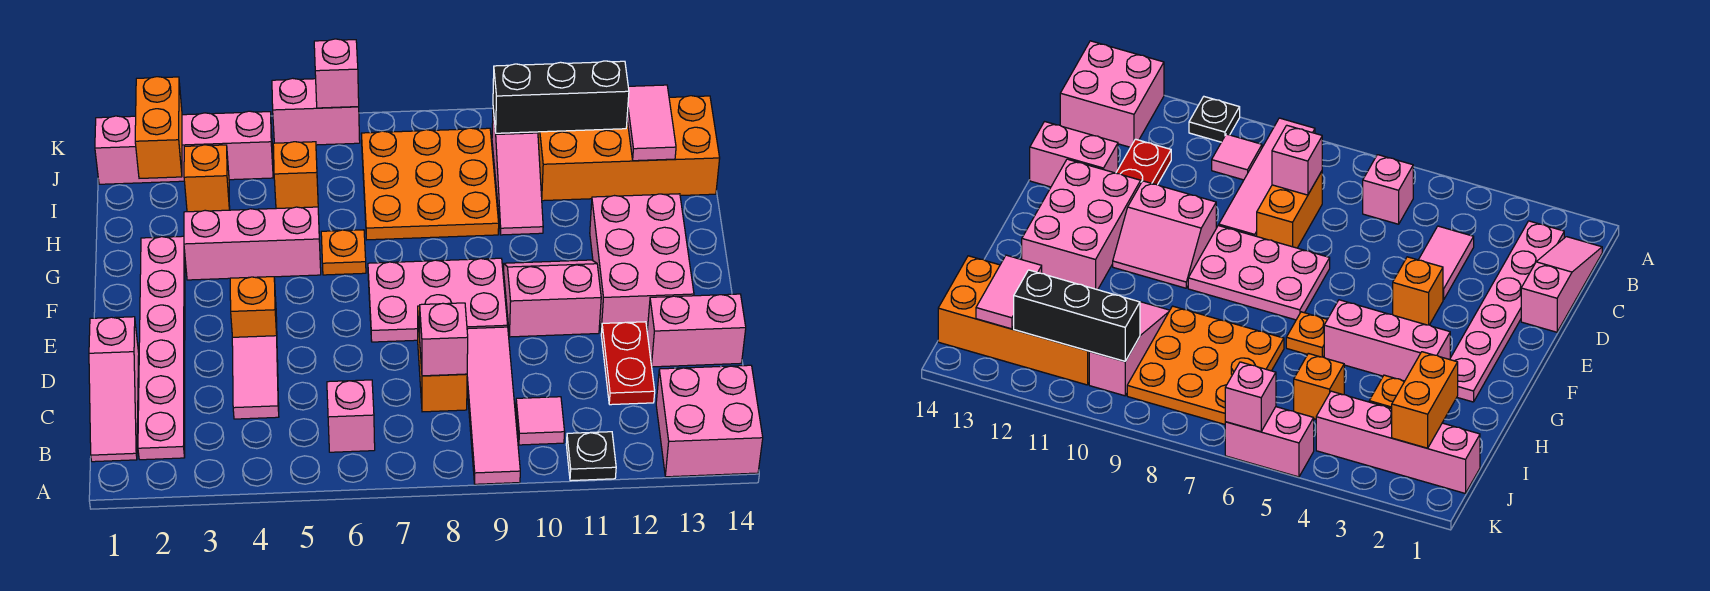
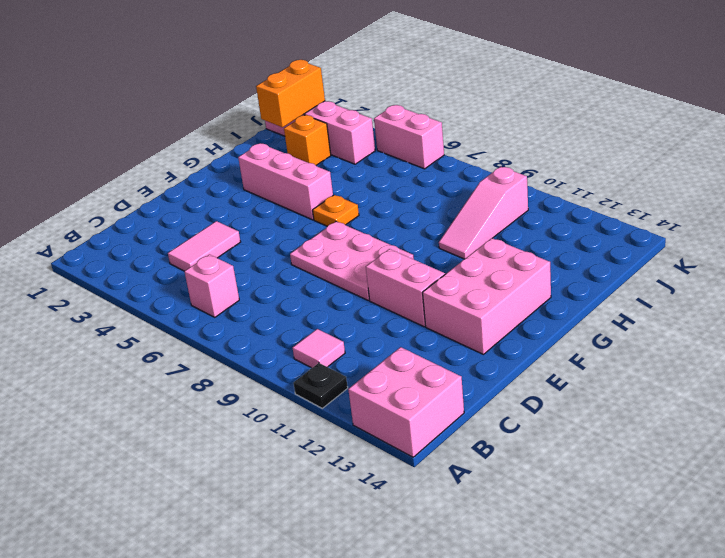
none -> pink 1x4 tile [467,327,520,484]
none -> pink 1x3 slope [89,317,139,462]
none -> pink 1x6 plate [138,236,185,460]

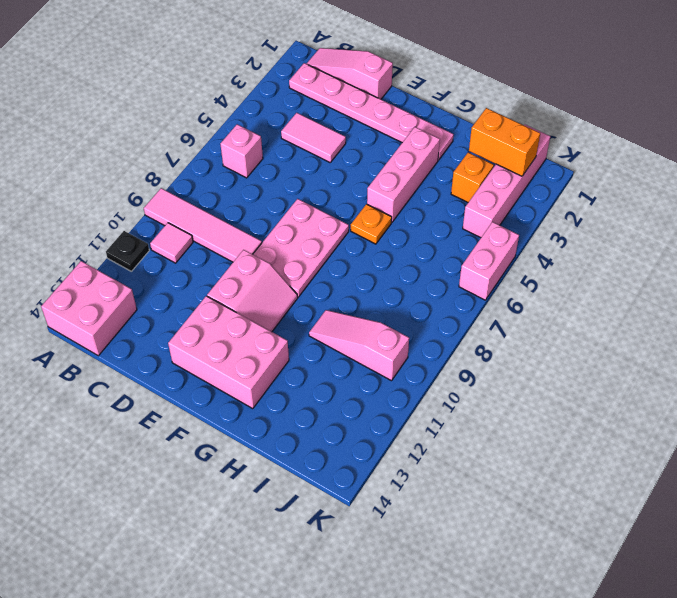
none -> orange 1x2 brick [418,306,467,412]
none -> red 1x2 plate [601,322,655,405]
none -> pink 1x2 brick [647,294,746,367]

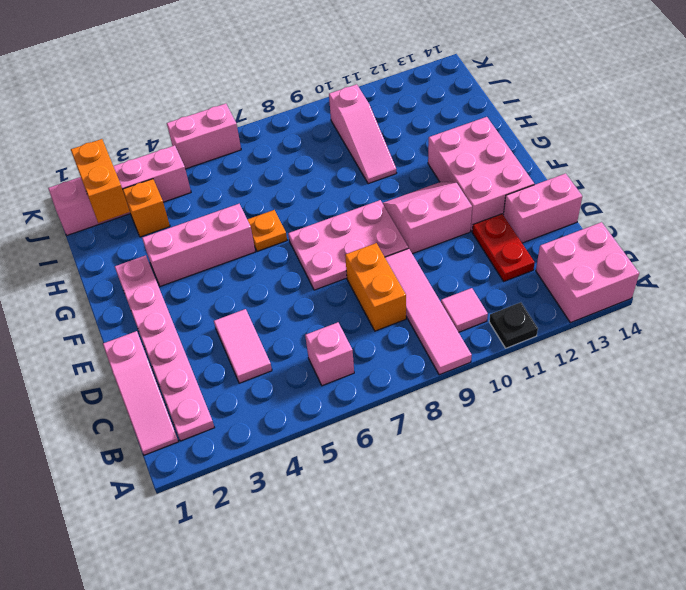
none -> orange 1x1 brick [230,277,277,337]
none -> orange 3x3 plate [361,128,499,240]
none -> orange 1x1 brick [273,142,318,209]

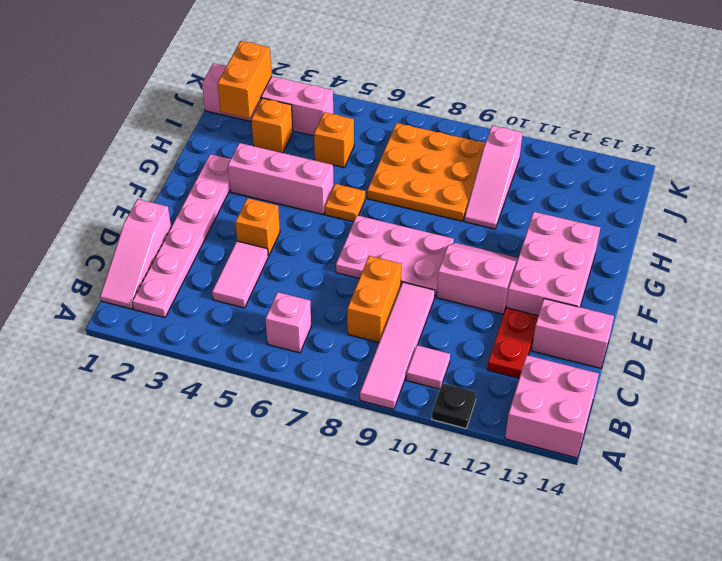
none -> orange 2x4 brick [538,96,720,201]
none -> pink 1x2 brick [272,78,360,145]
none -> pink 1x1 brick [420,303,468,376]

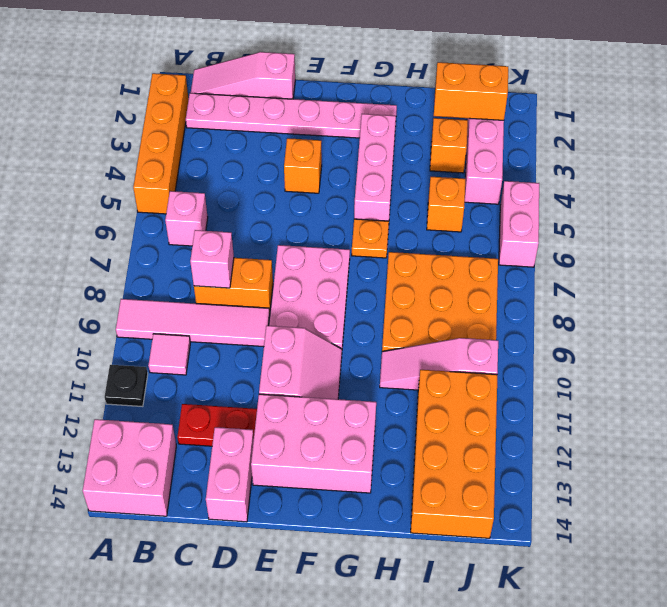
orange 1x4 brick [133,73,189,214] -> none
none -> pink 1x2 tile [232,336,279,419]
none -> pink 1x2 tile [627,85,676,161]
none -> black 1x3 brick [493,61,629,133]

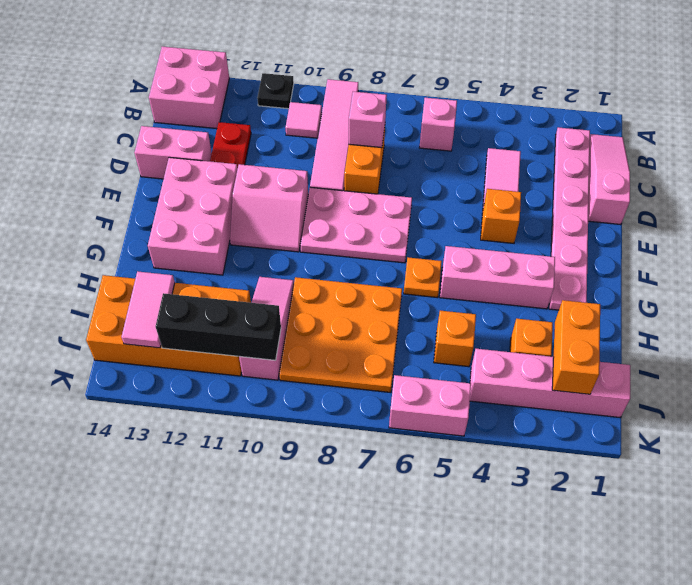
none -> pink 1x1 brick [314,39,359,108]

